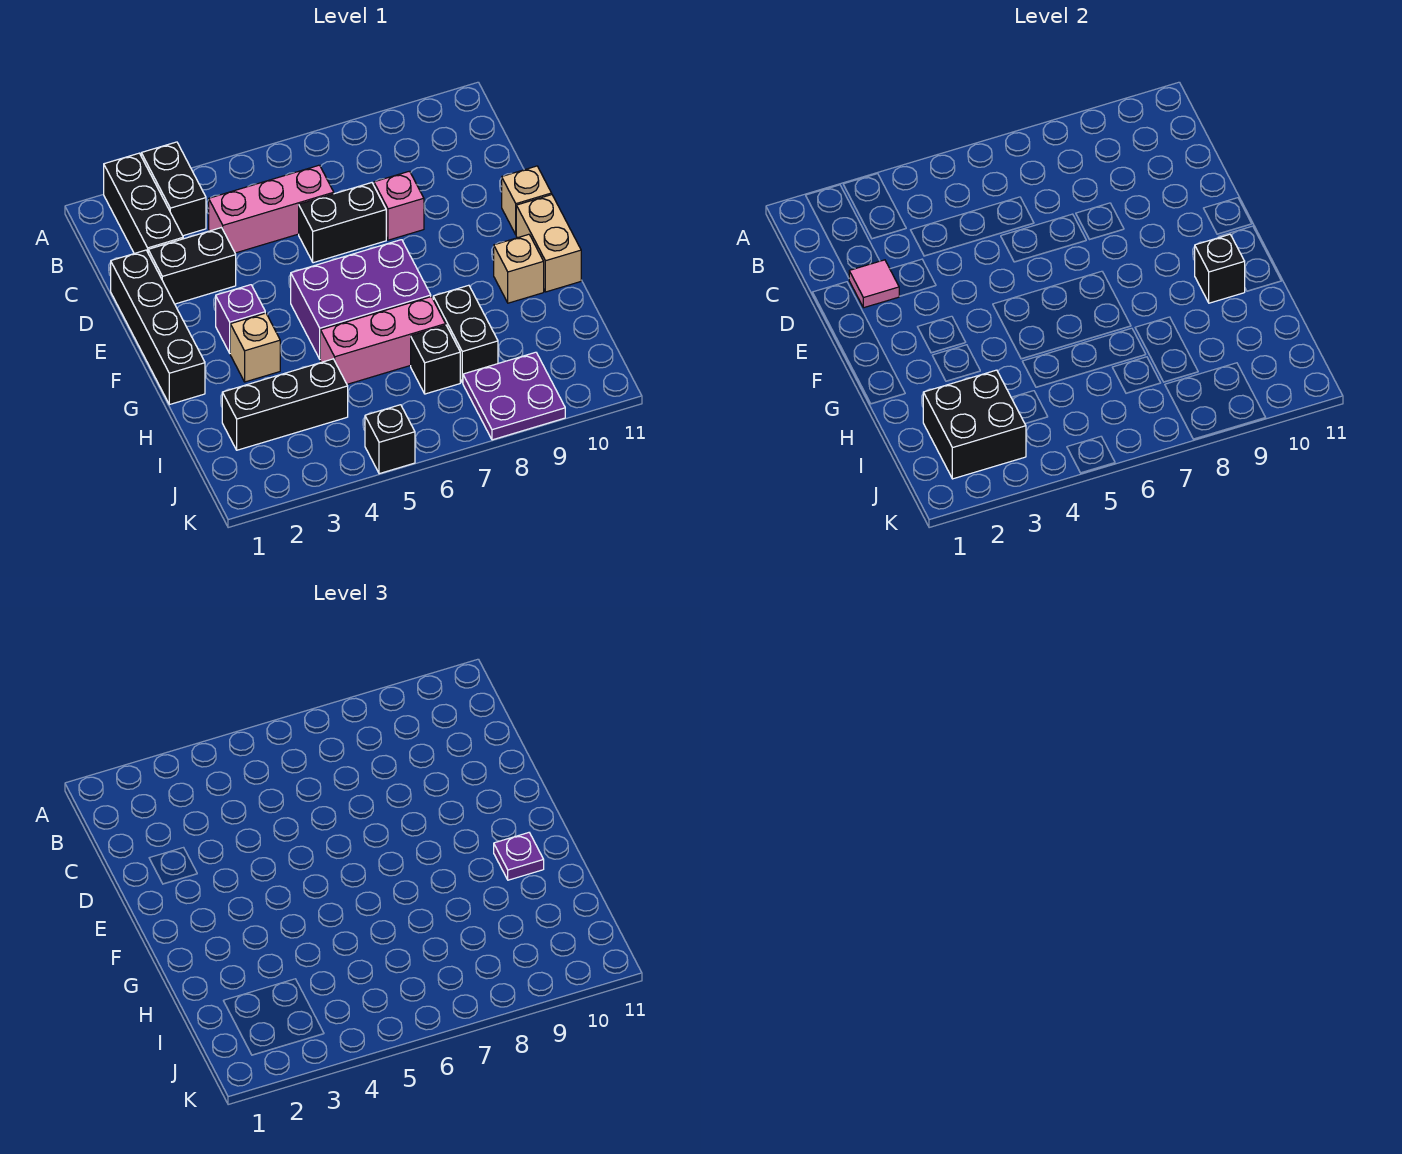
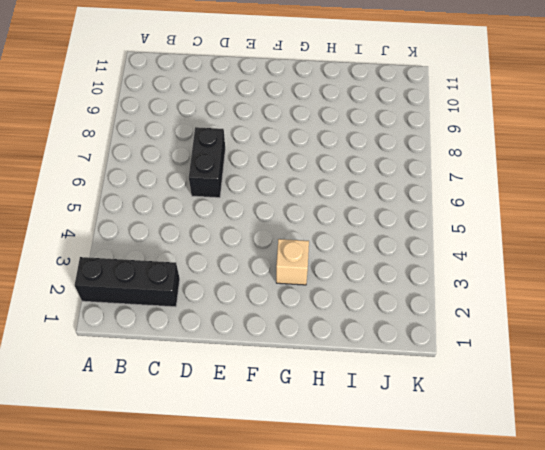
none -> black 1x2 brick [141,142,206,236]
none -> pink 1x3 brick [209,165,334,253]
none -> black 1x4 brick [111,250,205,405]

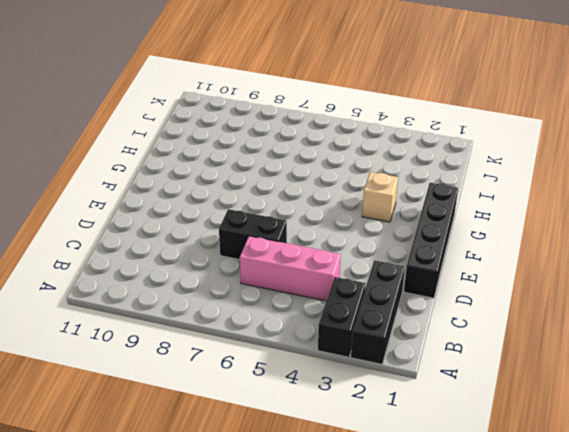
none -> black 1x2 brick [148,228,236,304]
none -> pink 1x1 brick [374,171,424,240]
none -> tan 1x1 brick [502,166,552,234]

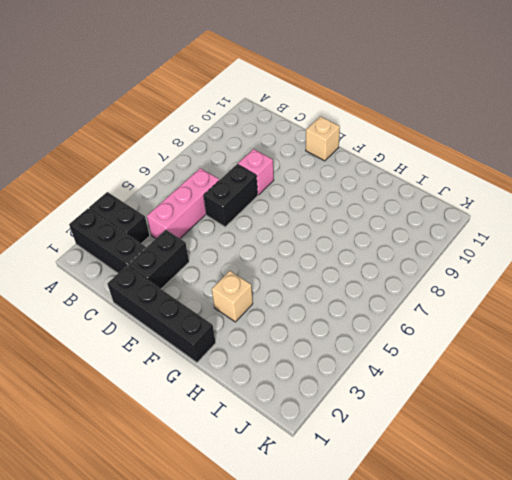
none -> purple 1x1 brick [216,285,265,353]
none -> purple 2x3 brick [291,240,431,359]
none -> tan 1x2 brick [516,195,581,292]

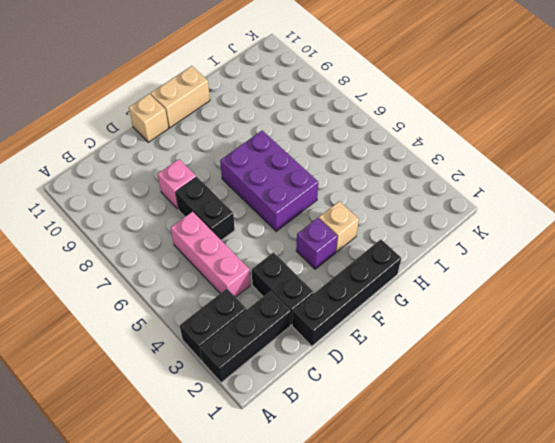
none -> tan 1x1 brick [494,234,544,303]
none -> pink 1x3 brick [320,297,446,384]
none -> black 1x2 brick [433,285,498,383]

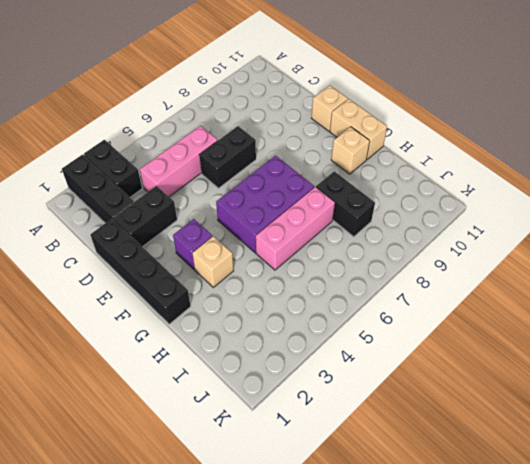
none -> pink 1x1 brick [374,171,424,240]
none -> black 1x3 brick [222,359,348,450]
none -> black 1x1 brick [411,325,460,394]

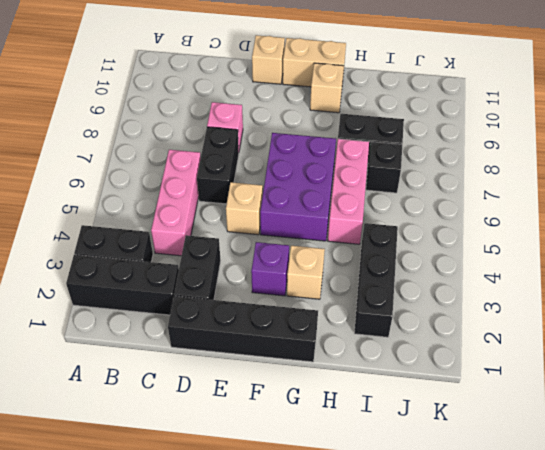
tan 1x1 brick [226,182,263,235] -> none
none -> purple 2x2 plate [463,352,565,440]
none -> black 1x1 brick [365,405,415,474]
none -> pink 1x1 tile [849,260,899,308]

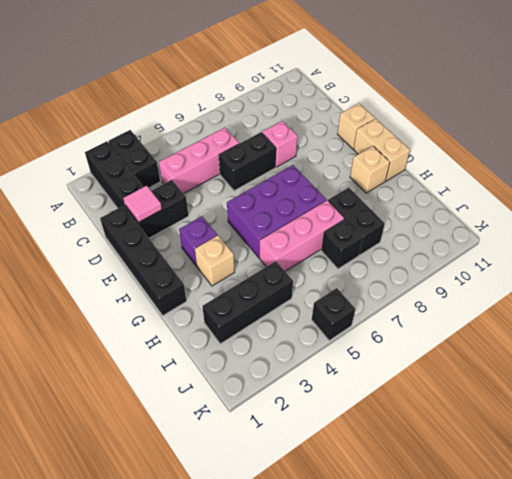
none -> purple 2x2 plate [463,352,565,440]
none -> black 1x1 brick [1195,234,1245,303]
none -> black 2x2 brick [923,370,1026,479]

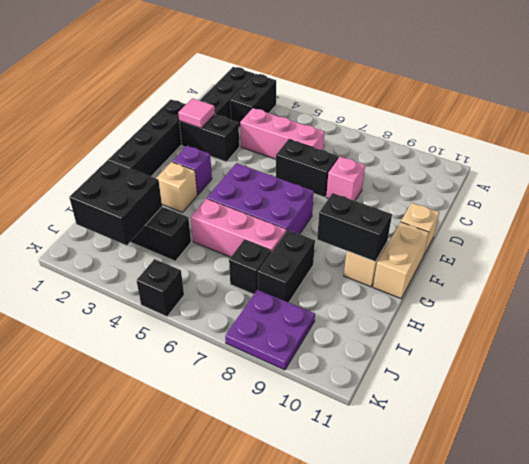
black 1x2 brick [317,193,392,262] -> black 1x1 brick [1195,234,1245,303]
none -> purple 1x1 plate [494,833,544,880]

